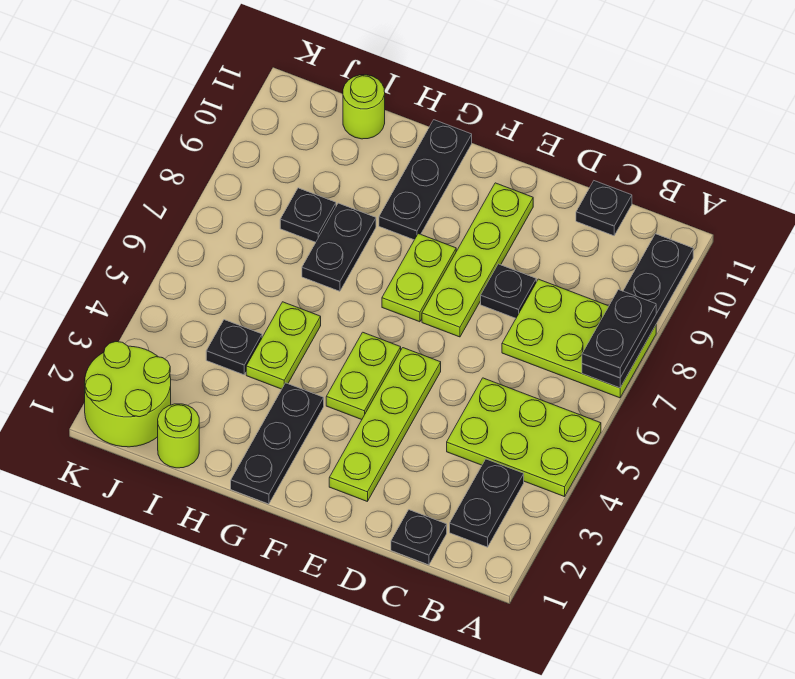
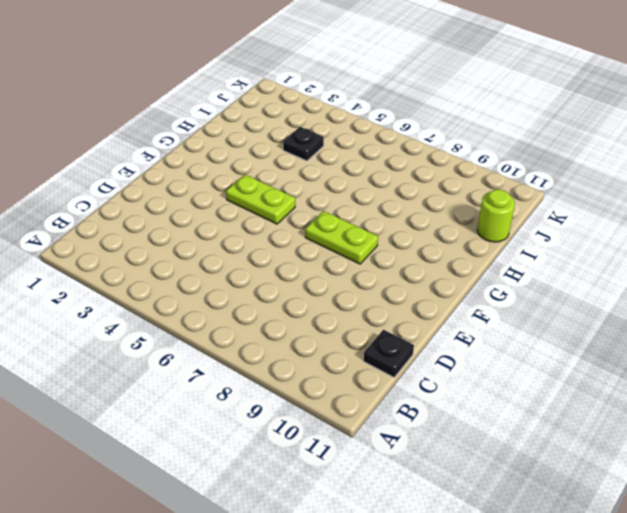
none -> lime 2x3 plate [447,378,601,497]
none -> lime 2x3 plate [502,279,656,398]
none -> black 1x2 plate [450,459,524,547]

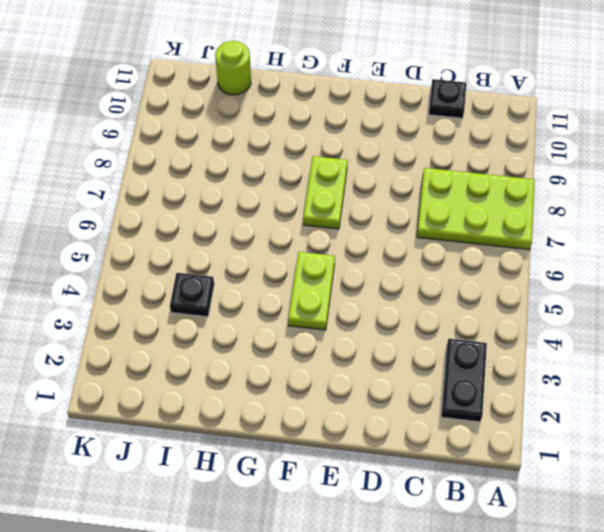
none -> lime 2x3 plate [447,378,601,497]
none -> black 1x1 plate [391,510,447,565]
none -> black 1x1 plate [481,264,536,318]

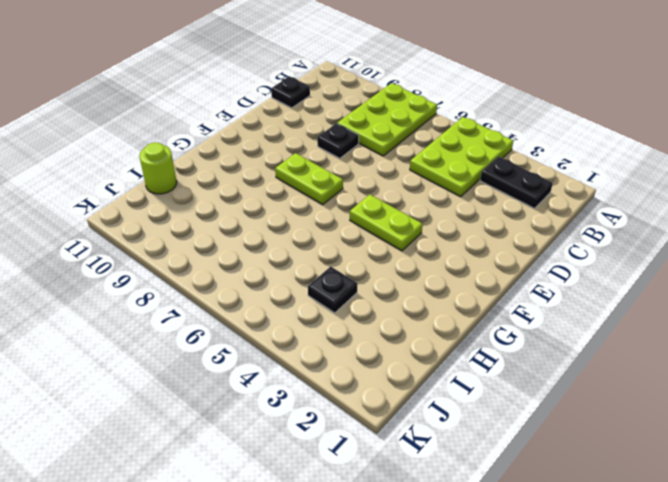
none -> black 1x1 plate [391,510,447,565]
none -> lime 1x4 plate [329,348,441,501]
none -> lime 1x4 plate [422,183,533,337]

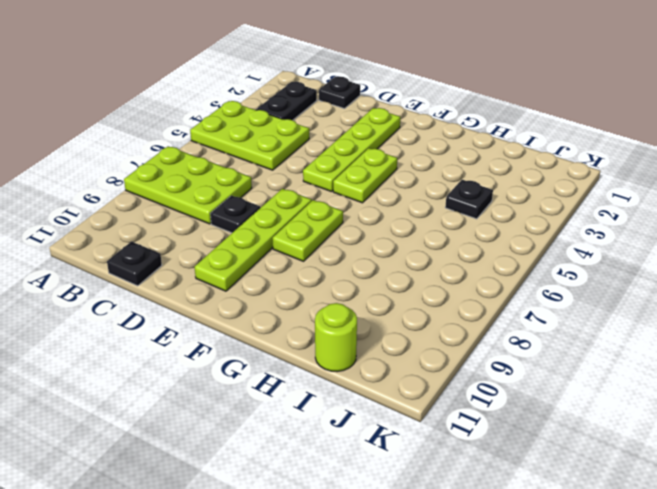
none -> black 1x3 plate [231,383,324,504]
none -> black 1x3 plate [379,120,472,240]
none -> lime 1x2 plate [246,302,321,389]

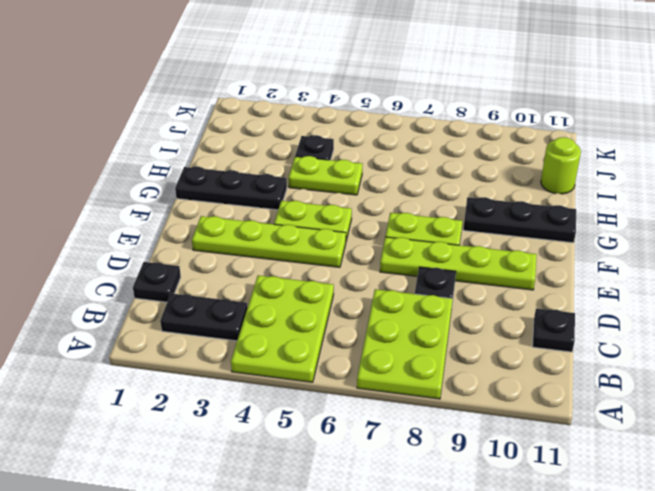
none -> black 1x2 plate [302,203,376,291]
none -> lime 1x1 round brick [158,404,199,468]
none -> black 1x1 plate [280,188,336,242]

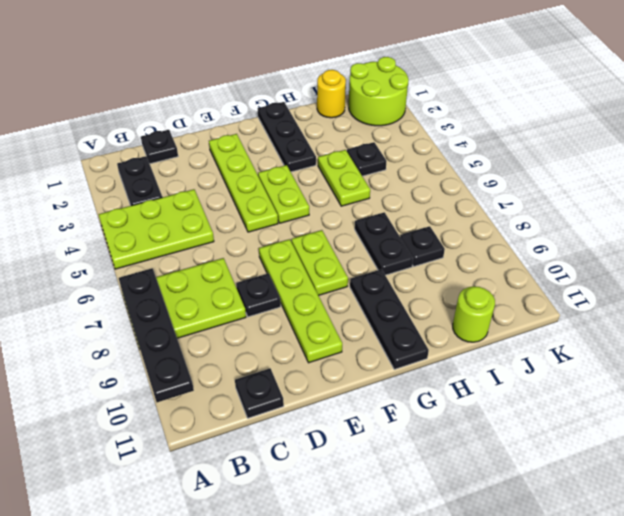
yellow 1x1 round brick [317,70,346,118] -> lime 1x1 round brick [158,404,199,468]
none -> black 1x2 plate [582,290,656,378]

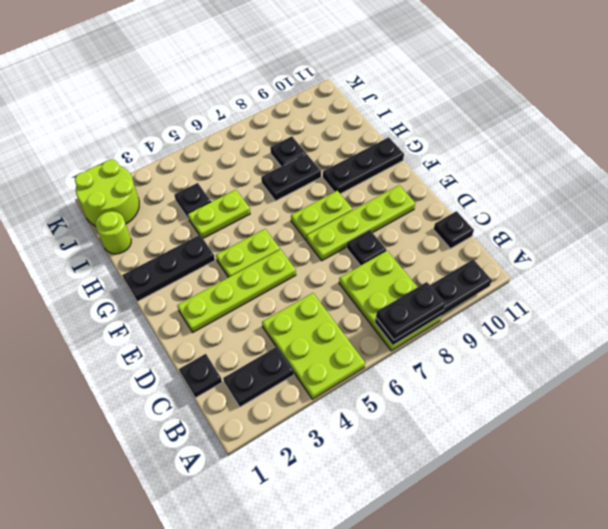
none -> lime 1x1 round brick [343,75,385,139]

